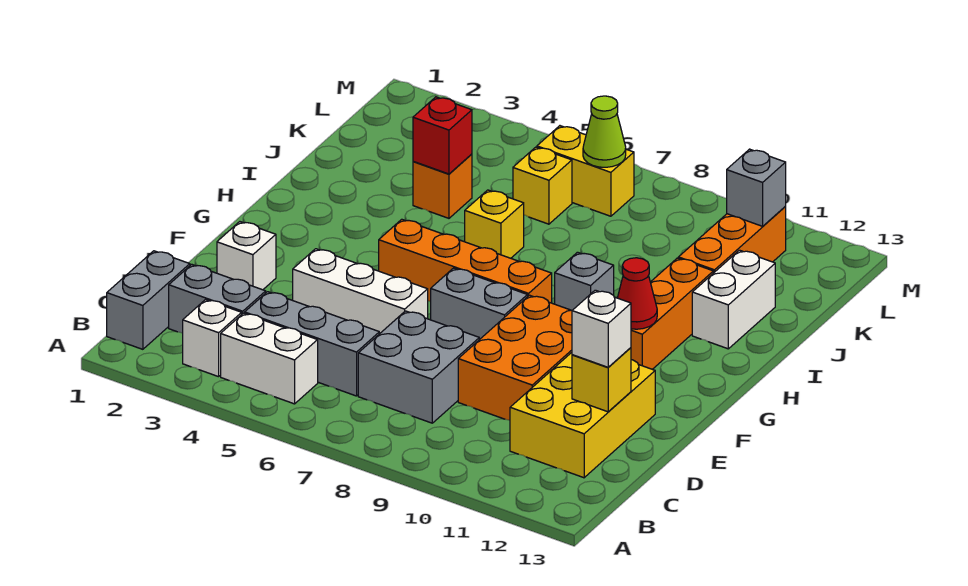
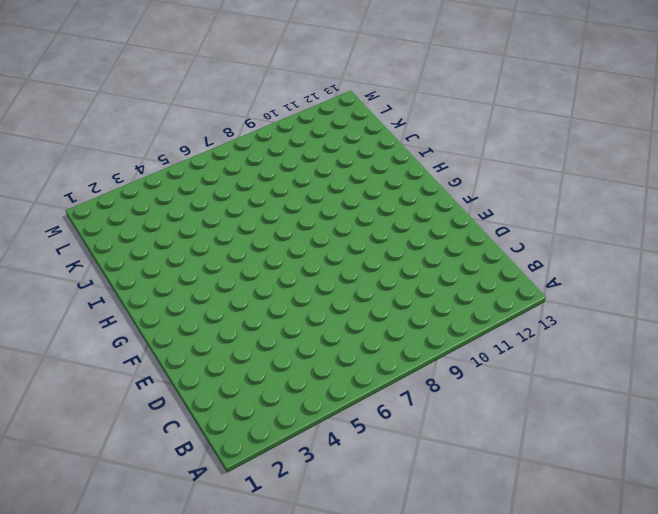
none -> grey 1x2 brick [107,251,190,349]
none -> white 1x1 brick [183,300,242,377]
none -> white 1x2 brick [221,313,318,404]

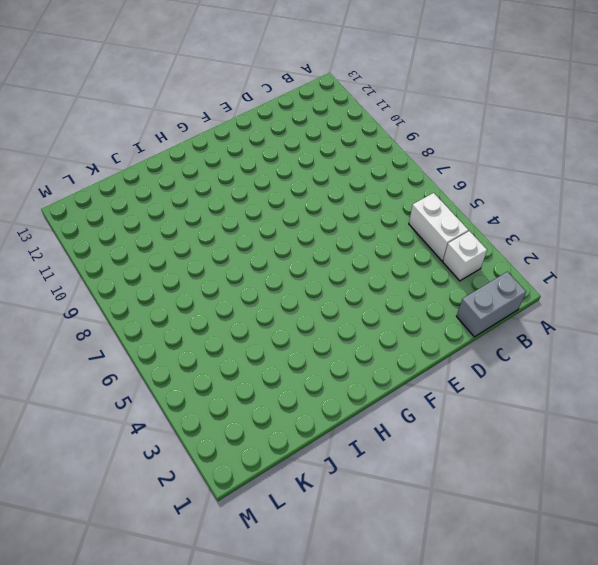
none -> grey 1x2 brick [169,264,266,333]
none -> grey 1x3 brick [245,292,379,396]
none -> grey 2x2 brick [358,311,479,423]

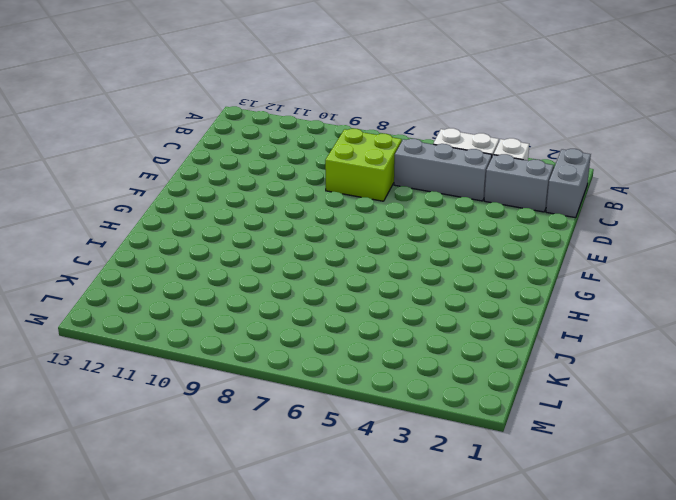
lime 2x2 brick [325,129,402,201] -> grey 2x2 brick [358,311,479,423]
none -> yellow 2x3 brick [510,353,655,478]
none -> orange 2x3 brick [458,295,572,420]
none -> white 1x1 brick [217,222,276,290]

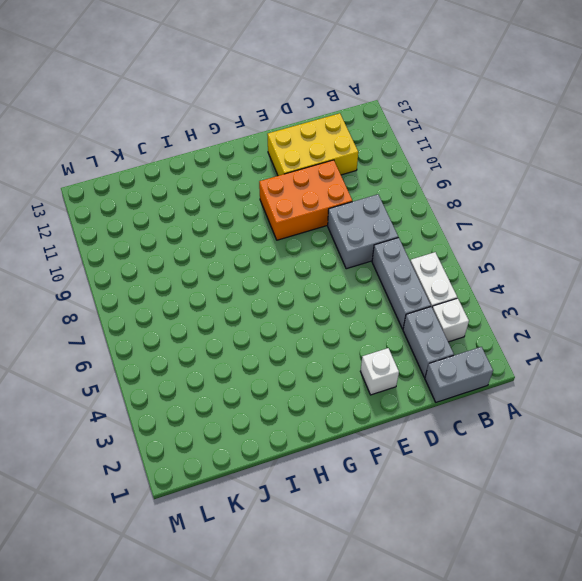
none -> white 1x3 brick [293,249,428,334]
none -> grey 1x2 brick [431,268,528,340]
none -> orange 1x4 brick [379,219,552,303]

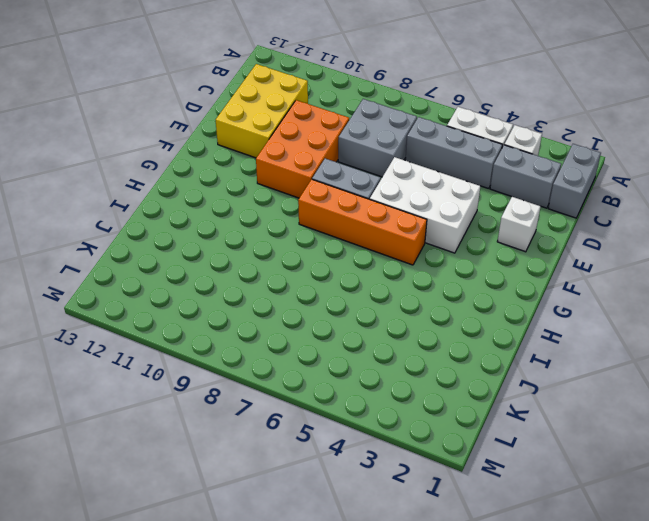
white 2x3 brick [370,157,480,253] -> white 1x3 brick [293,249,428,334]
none -> orange 1x3 brick [631,258,713,369]
none -> grey 1x1 brick [555,252,614,310]
none -> yellow 1x1 brick [465,190,524,258]

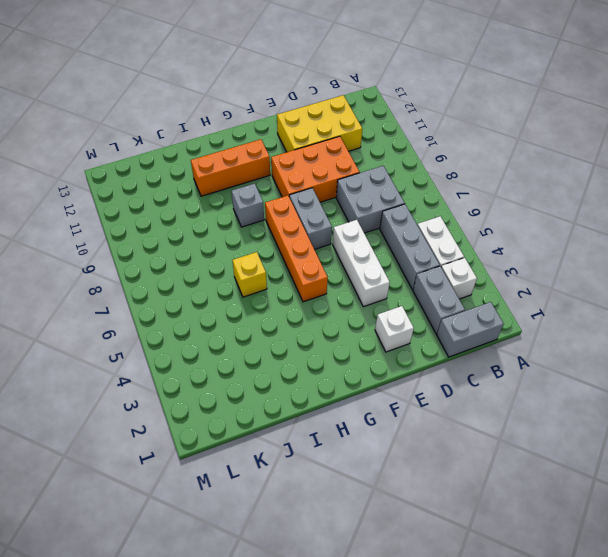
none -> white 1x2 brick [692,250,775,349]
none -> orange 1x1 brick [413,154,472,218]
none -> orange 1x3 brick [678,207,786,273]

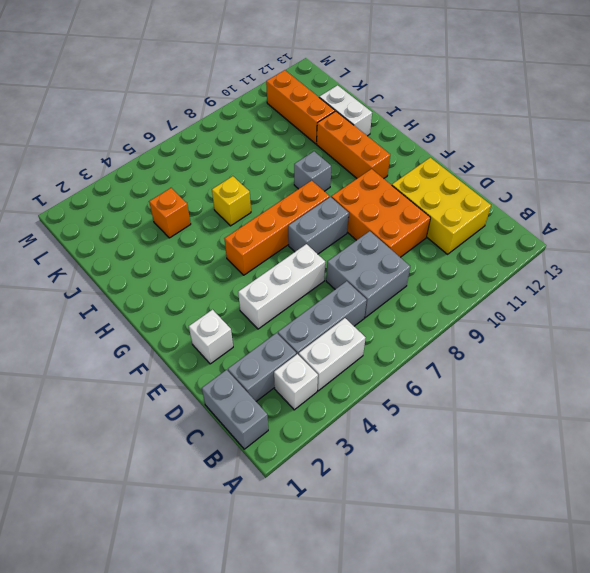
none -> yellow 1x1 brick [513,147,572,224]
none -> yellow 1x2 brick [537,126,634,216]
none -> yellow 1x1 brick [572,348,631,412]

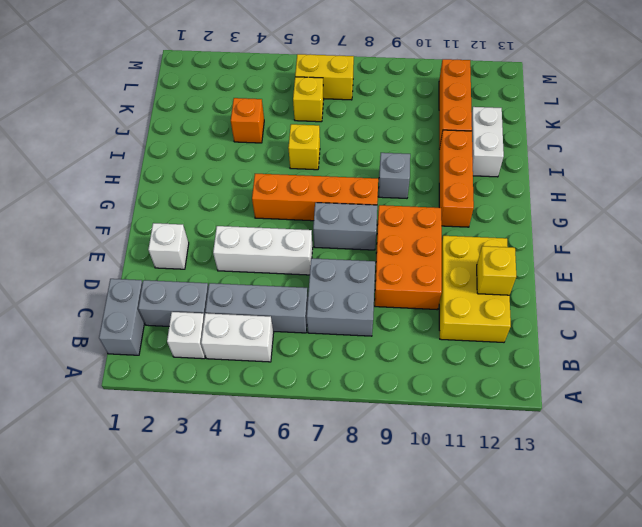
none -> red 1x1 cone [618,258,657,329]
none -> red 1x1 brick [413,97,472,174]
none -> lime 1x1 cone [583,96,626,167]

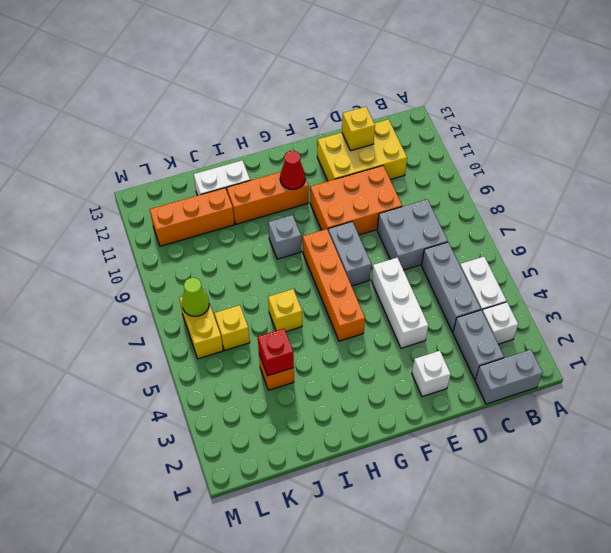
none -> grey 1x1 brick [727,149,786,226]
none -> white 1x1 brick [572,290,631,367]

